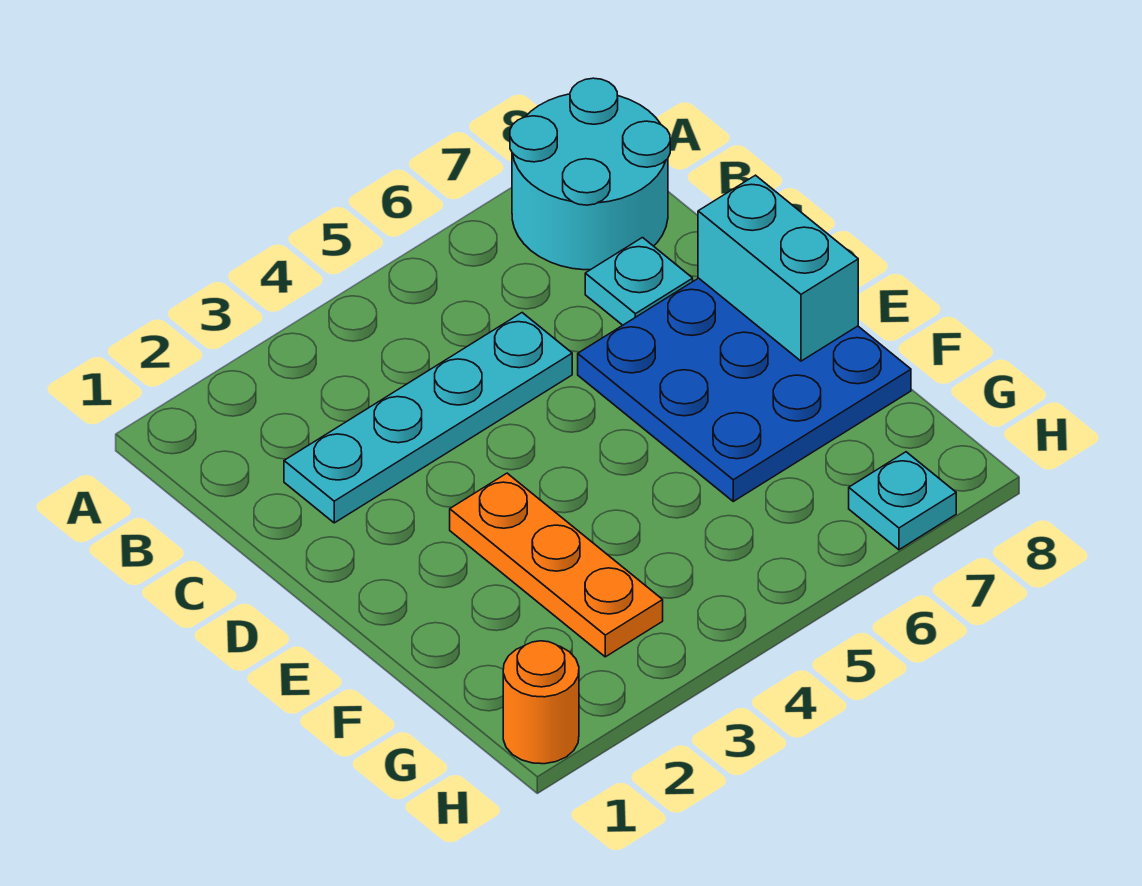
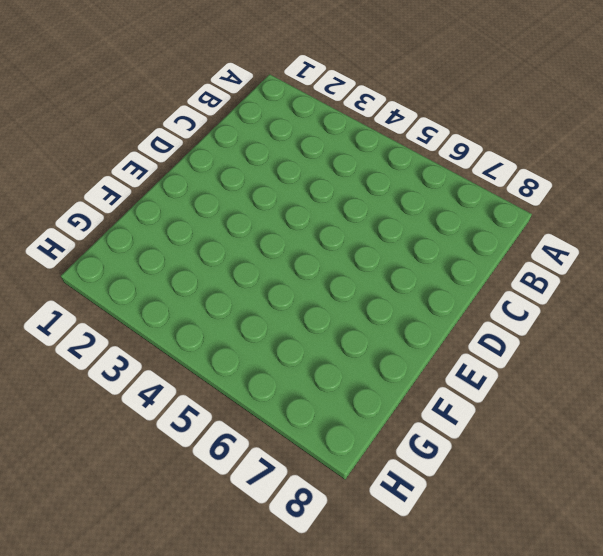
none -> cyan 2x2 round brick [510,78,670,270]
none -> cyan 1x4 plate [284,313,572,523]

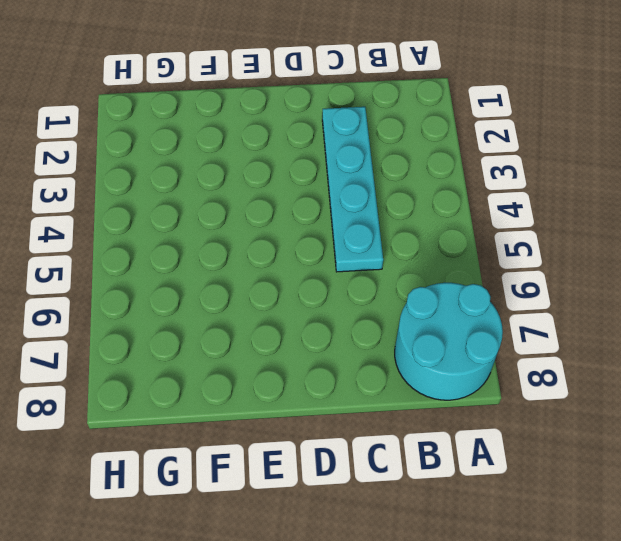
none -> cyan 1x1 plate [585,238,693,325]
none -> blue 3x3 plate [578,278,911,501]

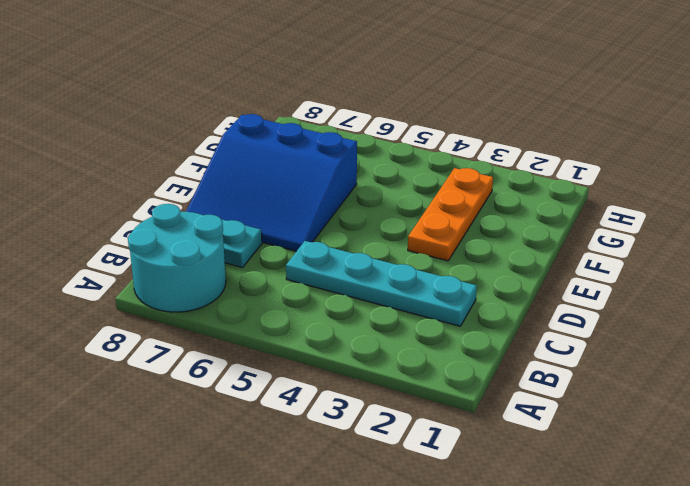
blue 3x3 slope [186,114,357,251] -> blue 3x3 plate [578,278,911,501]
none -> orange 1x1 round brick [503,641,579,764]
none -> cyan 1x1 plate [849,452,956,550]

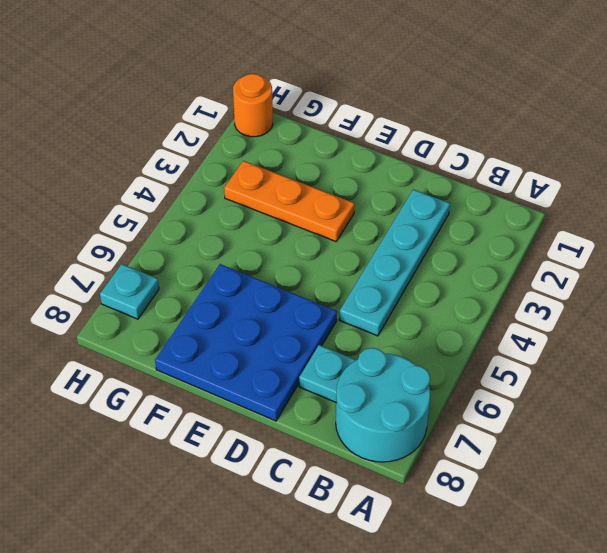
none -> cyan 1x2 brick [698,175,858,361]

